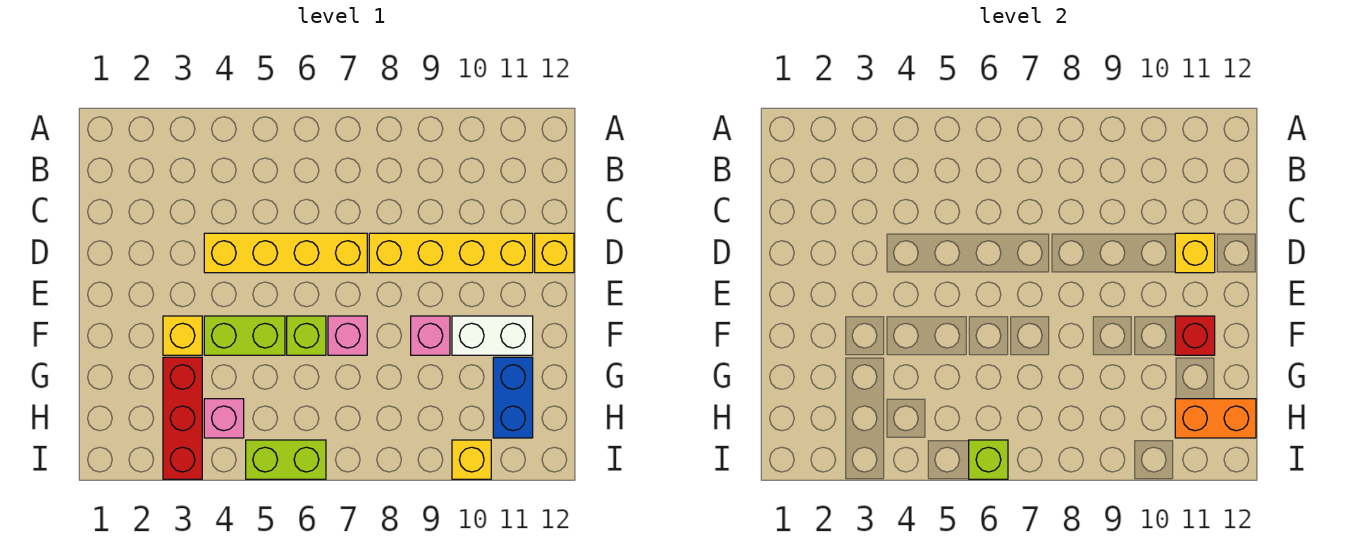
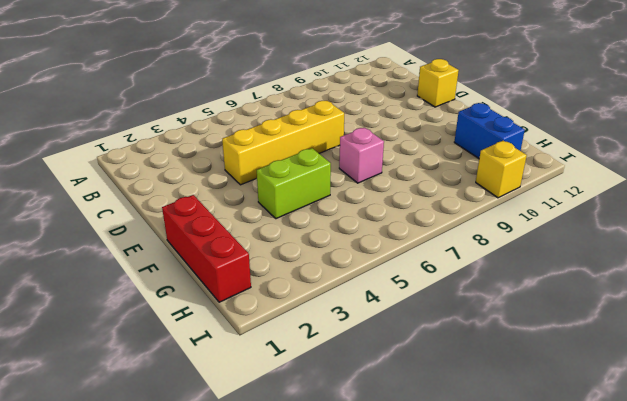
red 1x3 brick [162,195,251,302] -> red 1x3 brick moved to [163,357,202,479]
none -> yellow 1x4 brick [369,233,533,273]
none -> yellow 1x1 brick [163,316,202,355]
none -> lime 1x1 brick [287,316,326,355]

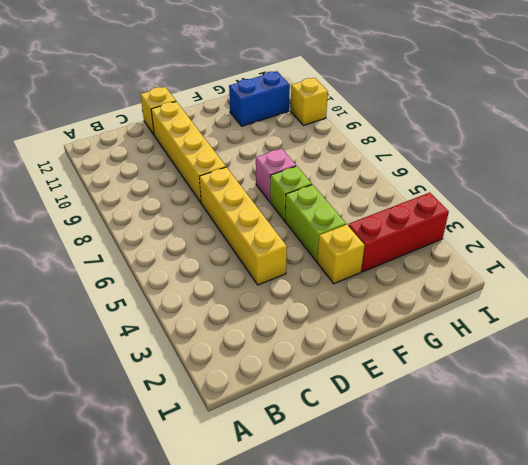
none -> pink 1x1 brick [411,316,450,355]
none -> white 1x2 brick [452,316,533,355]
none -> pink 1x1 brick [204,399,244,438]

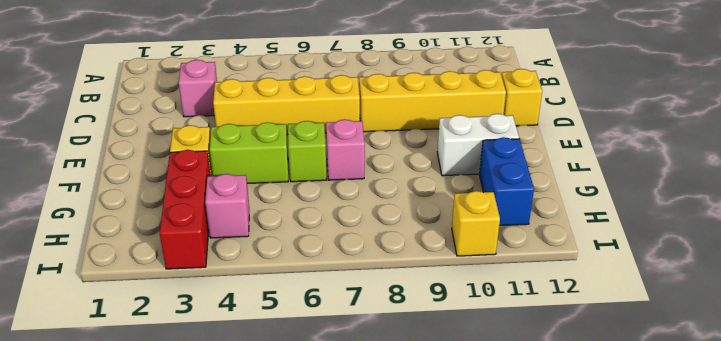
pink 1x1 brick [179,60,217,117] -> pink 1x1 brick moved to [411,316,450,355]
none -> lime 1x2 brick [246,440,326,479]
none -> yellow 1x1 brick [1175,233,1215,273]
none -> red 1x1 brick [1175,316,1215,355]

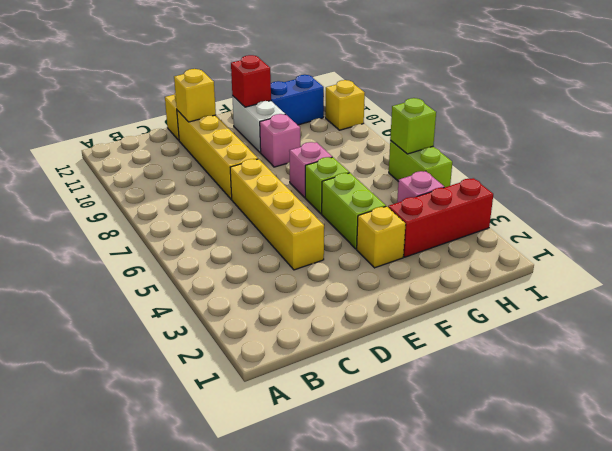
none -> orange 1x2 brick [1175,399,1256,438]

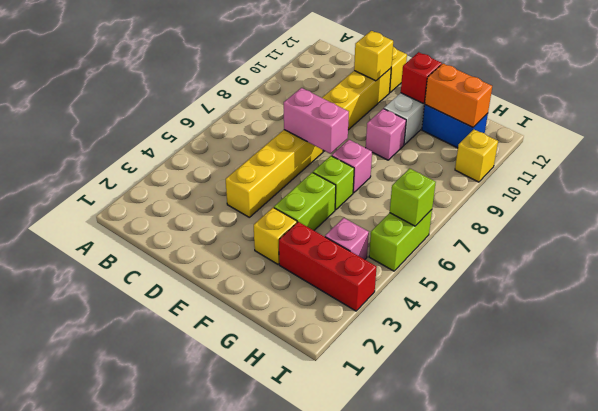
pink 1x2 brick [284,88,349,154] -> none
orange 1x2 brick [425,64,492,127] -> orange 1x2 brick turned to [1175,399,1256,438]

